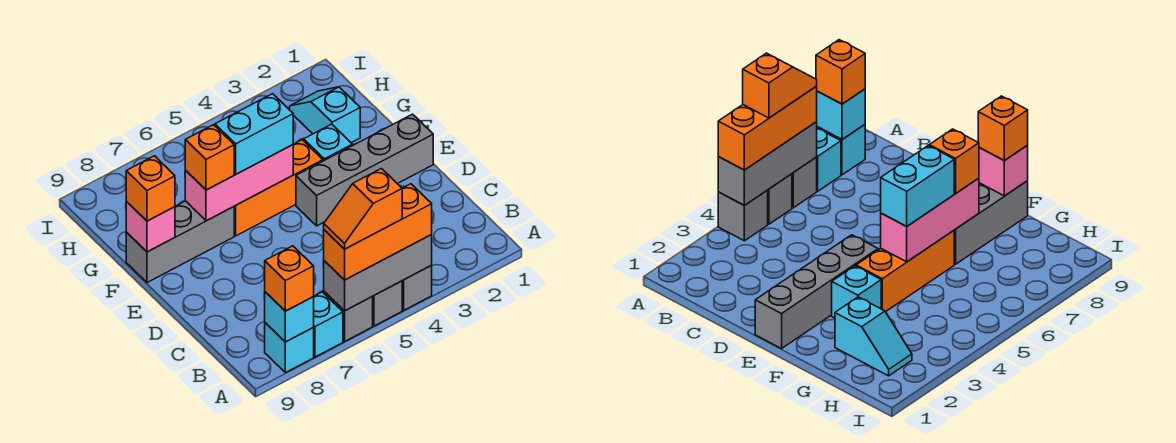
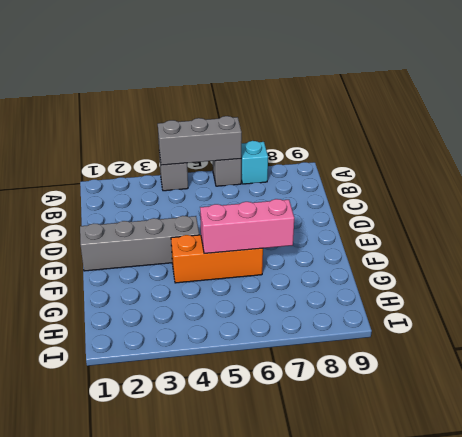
none -> grey 1x1 brick [372,281,402,326]
none -> cyan 1x1 brick [265,323,314,373]
none -> cyan 1x1 brick [304,124,353,161]

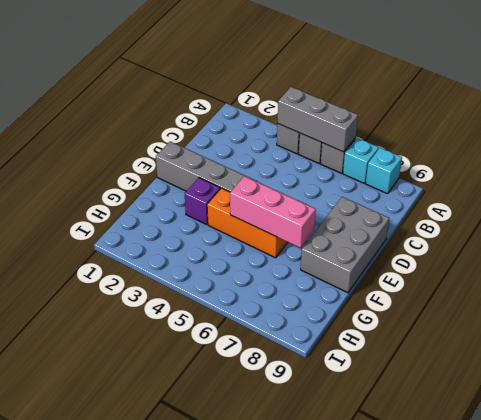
grey 2x3 brick [301,197,389,293] -> grey 1x3 brick [126,201,234,283]
purple 1x1 brick [185,178,220,224] -> cyan 1x1 brick [304,124,353,161]
none -> cyan 1x2 slope [290,87,360,143]
none -> cyan 1x1 brick [265,292,314,342]
none -> pink 1x1 brick [126,202,175,252]

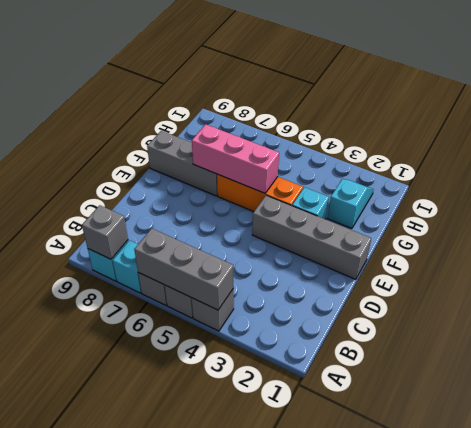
grey 1x1 brick [82,205,128,259] -> cyan 1x1 brick [265,292,314,342]
none -> pink 1x1 brick [126,202,175,252]
none -> orange 1x3 brick [324,184,432,280]
none -> orange 1x1 brick [265,246,314,311]

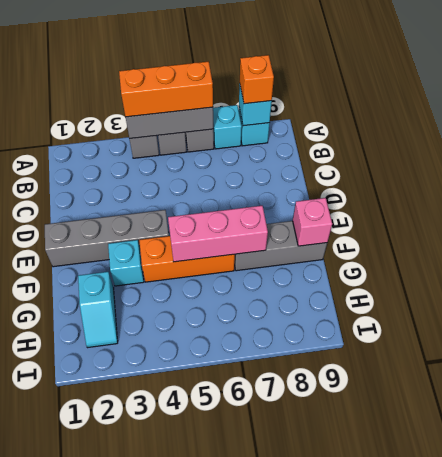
none -> cyan 1x2 brick [215,94,293,174]
none -> orange 1x1 brick [185,125,234,190]
none -> orange 1x1 brick [126,156,175,221]

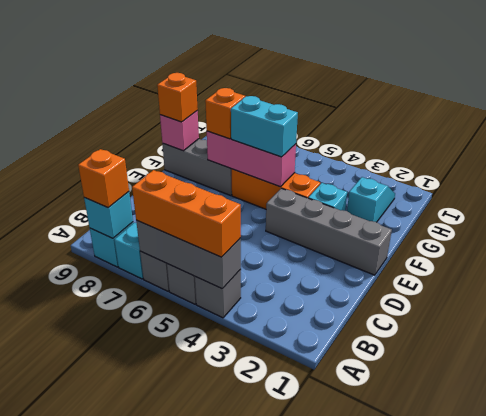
none -> orange 1x2 slope [324,169,402,249]

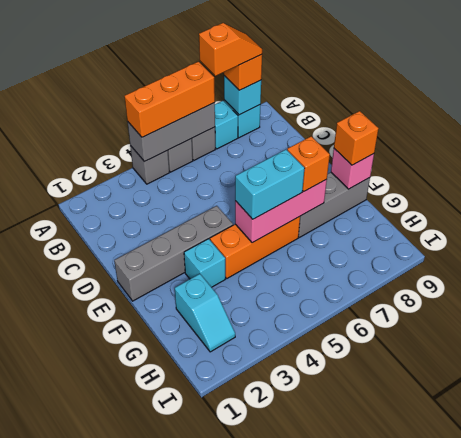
orange 1x2 slope [199,23,262,76] -> orange 1x2 slope moved to [324,169,402,249]

